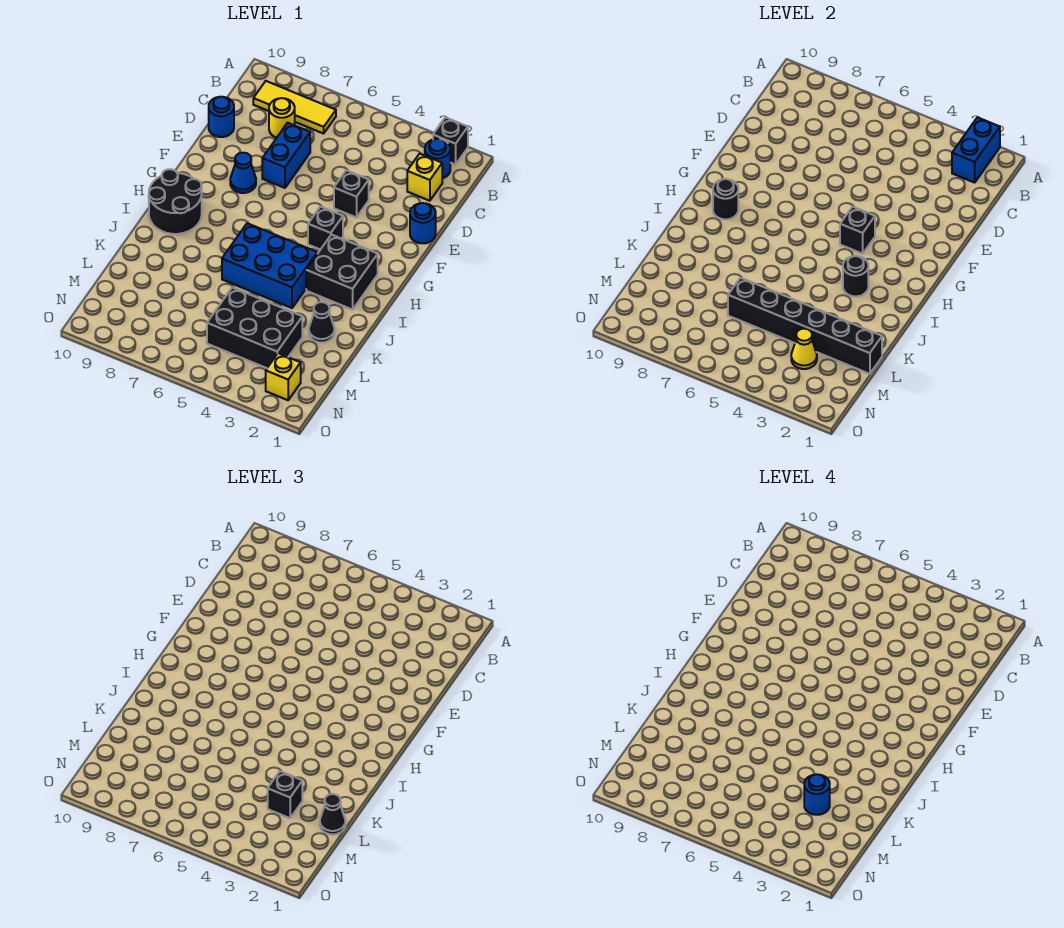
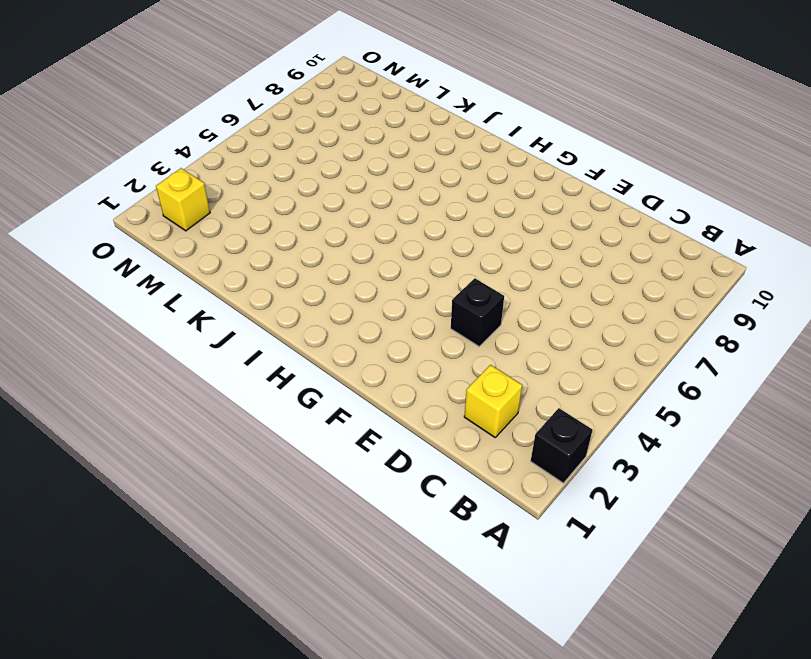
none -> blue 1x1 round brick [425,139,450,179]
none -> yellow 1x3 tile [253,81,336,134]
none -> yellow 1x1 round brick [269,98,295,138]

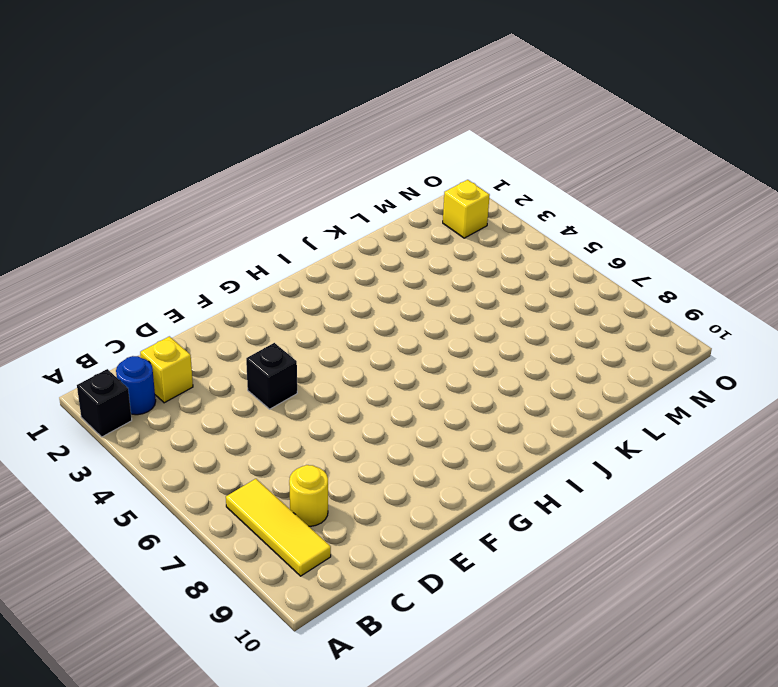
none -> blue 1x2 brick [262,123,310,188]
none -> blue 1x1 round brick [209,97,234,137]
none -> blue 1x1 round brick [410,203,436,243]

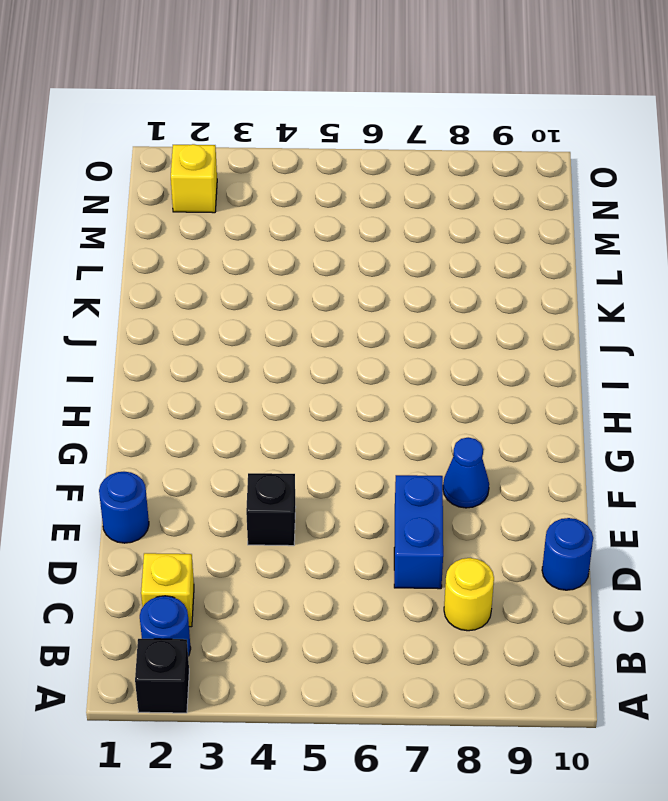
none -> yellow 1x3 tile [253,81,336,134]
none -> black 1x1 brick [308,207,343,250]
none -> black 2x2 brick [306,235,378,310]

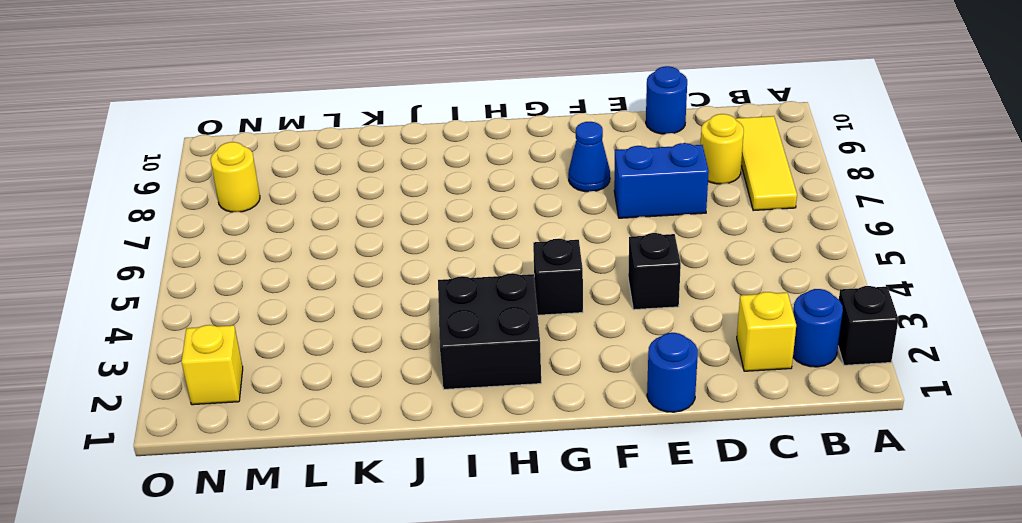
yellow 1x1 round brick [210,142,260,212] -> none
none -> black 2x2 round brick [149,169,202,234]
none -> blue 2x3 brick [222,223,317,308]
none -> black 1x1 cone [309,302,334,342]

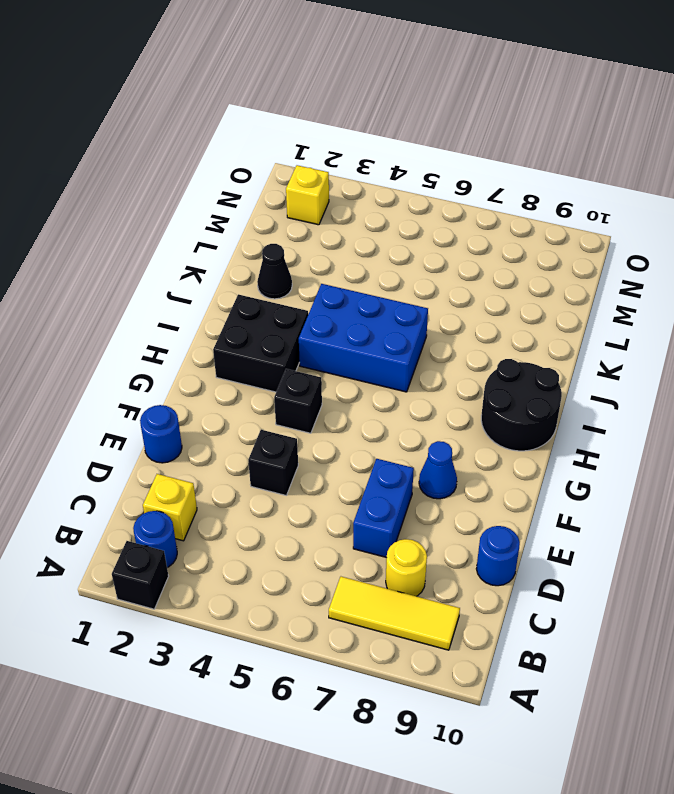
none -> black 2x3 brick [207,287,302,368]
none -> blue 1x2 brick [952,117,1000,183]
none -> black 1x1 brick [840,207,875,254]

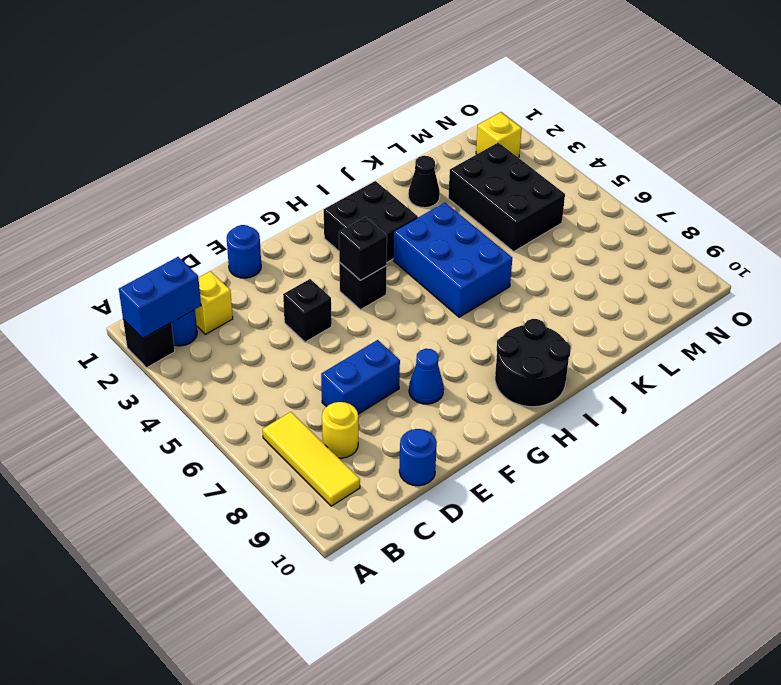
none -> black 1x1 round brick [713,179,738,219]
none -> black 1x1 round brick [843,256,868,296]
none -> black 1x6 brick [728,278,882,374]

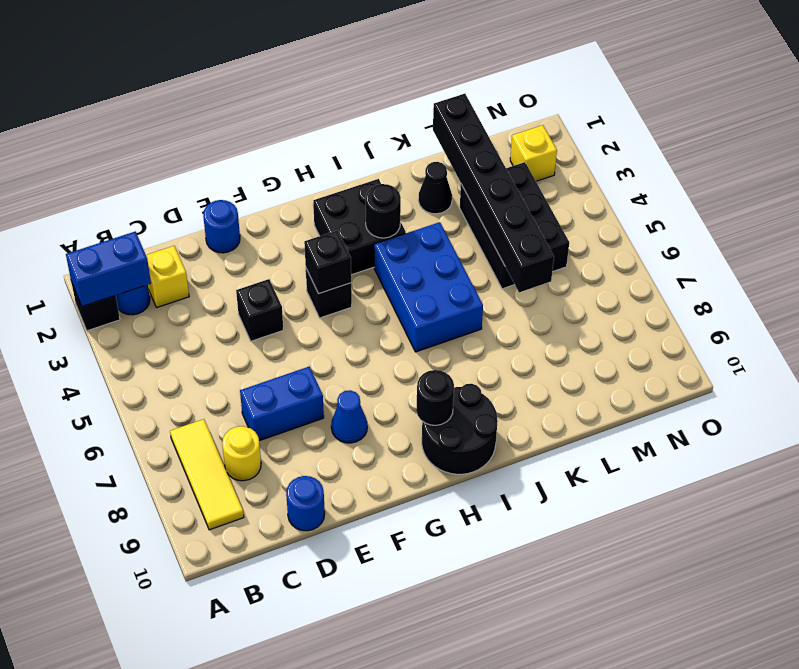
none -> yellow 1x1 cone [791,329,817,369]
none -> black 1x1 cone [320,794,345,834]
none -> black 1x1 brick [268,771,302,818]

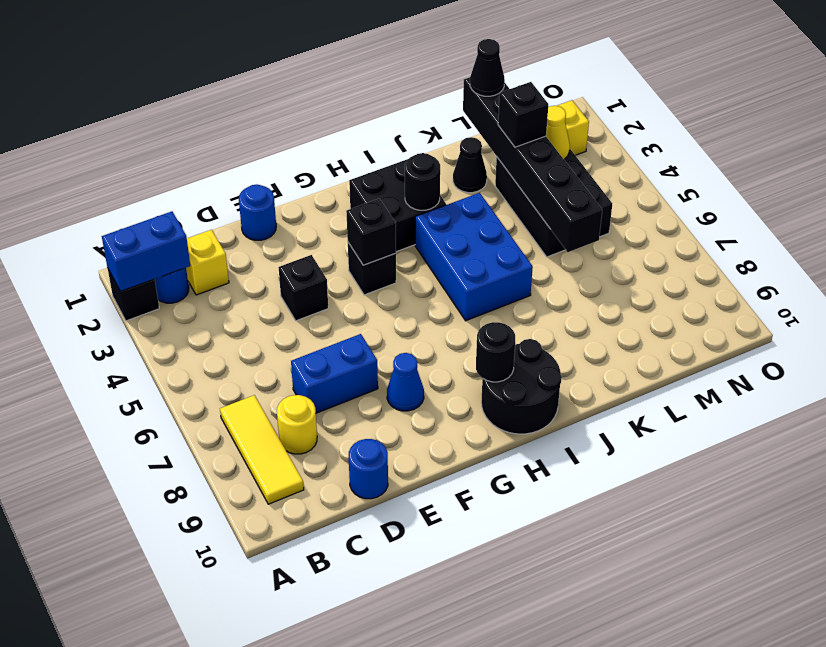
none -> blue 1x1 round brick [804,774,830,815]

